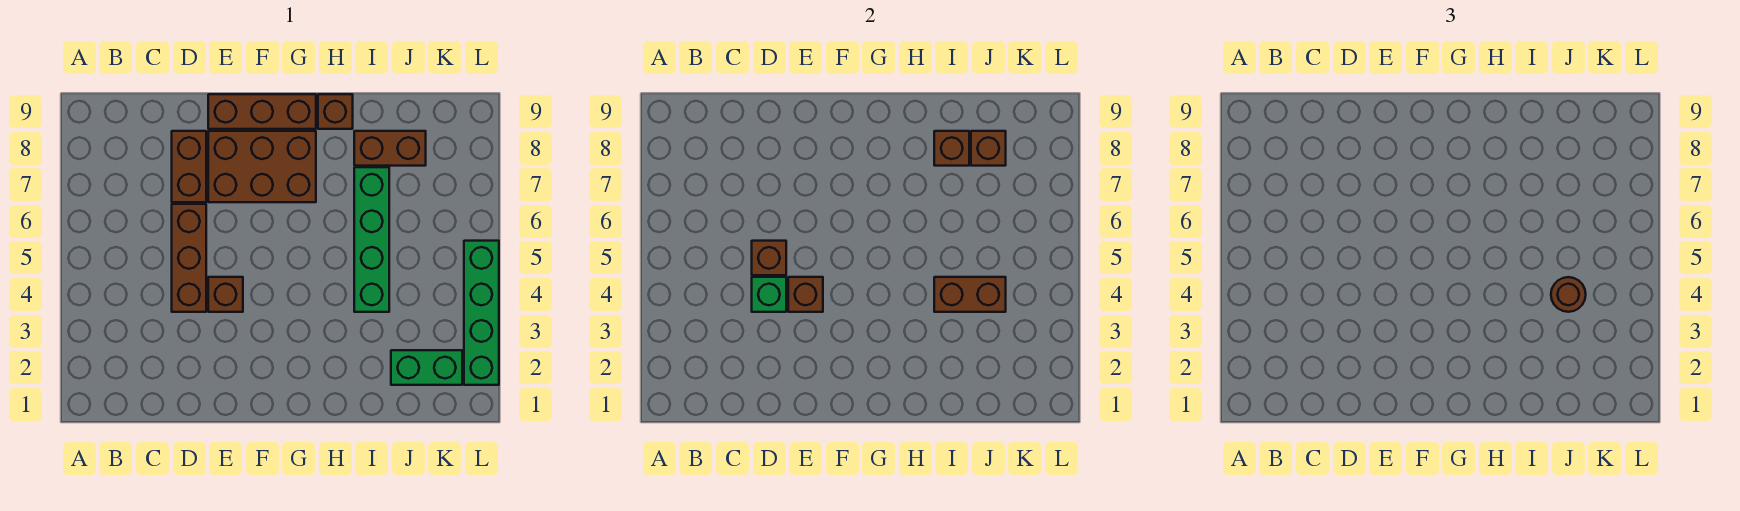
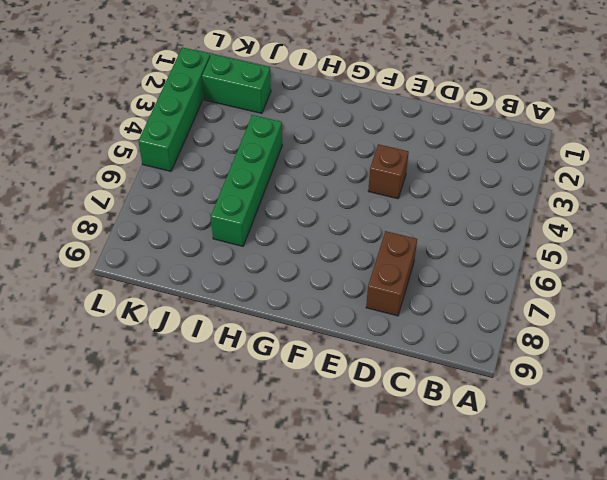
none -> brown 1x3 brick [172,204,206,312]
none -> brown 2x3 brick [208,131,316,202]
none -> brown 1x3 brick [208,94,316,129]

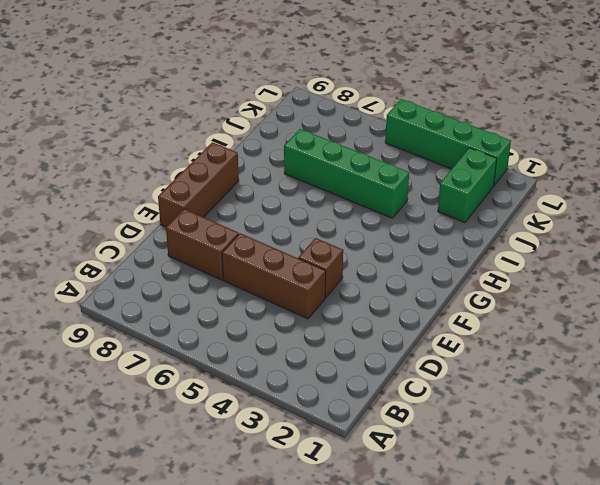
none -> brown 2x3 brick [208,131,316,202]
none -> brown 1x1 brick [318,94,353,129]
none -> brown 1x2 brick [354,131,426,166]

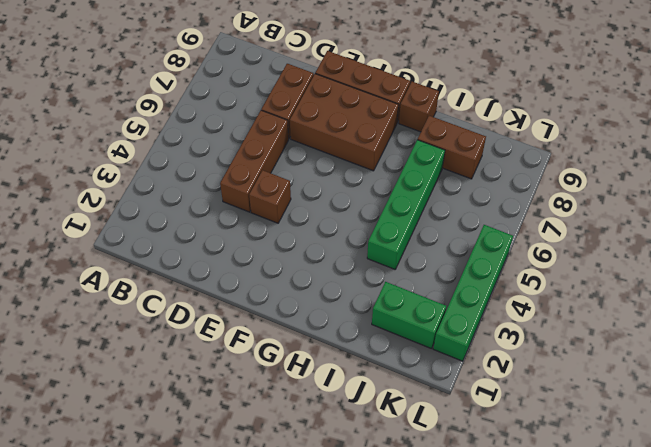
none -> green 1x1 brick [752,277,786,312]
none -> brown 1x1 brick [752,241,786,275]
none -> brown 1x1 brick [788,277,823,312]

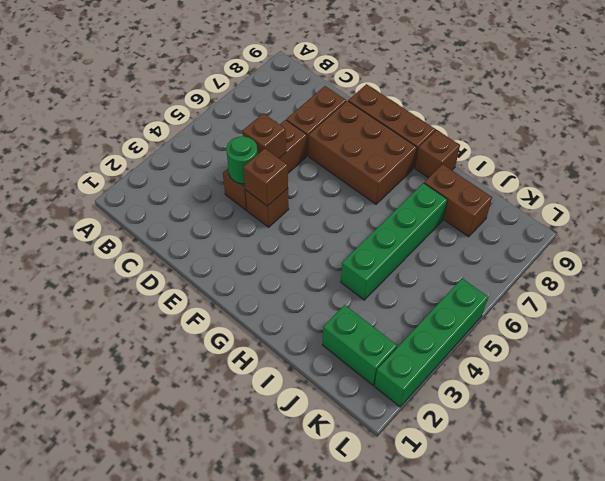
green 1x1 round brick [226,136,258,184] -> green 1x1 brick [752,277,786,312]
none -> brown 1x2 brick [934,277,1006,312]
none -> brown 1x1 brick [934,131,969,166]
none -> brown 1x1 brick [971,131,1006,166]

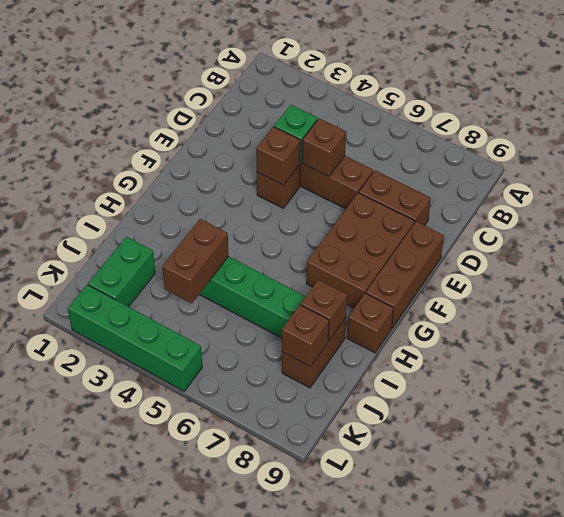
none -> brown 1x1 round brick [1551,277,1586,312]

